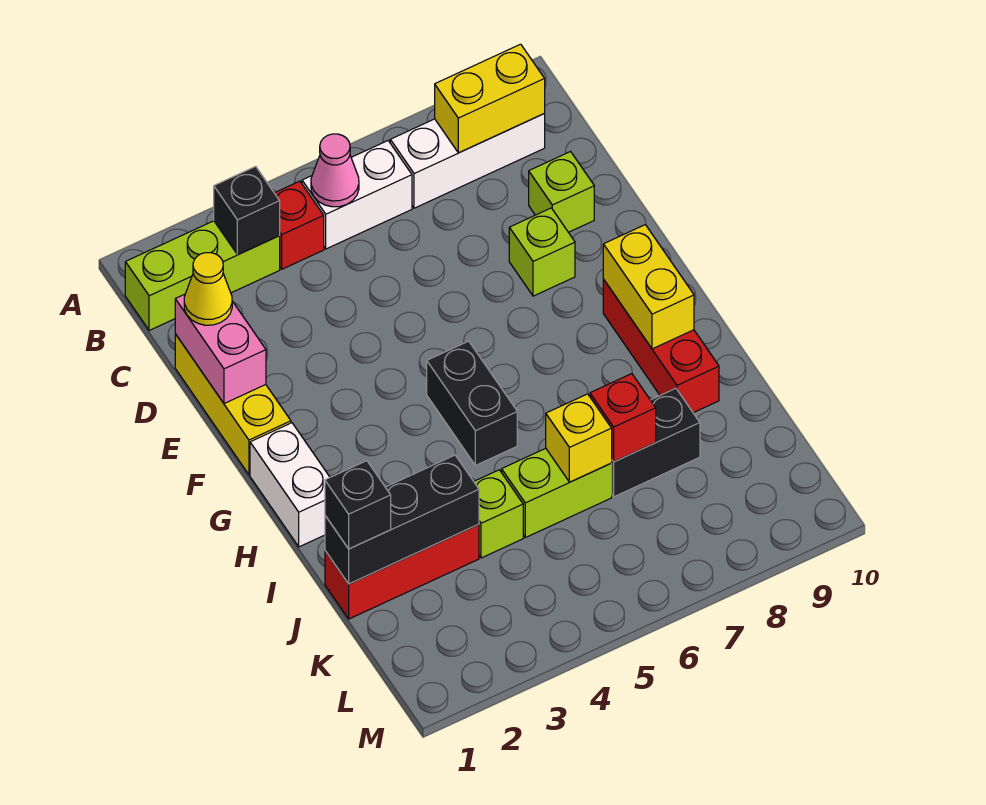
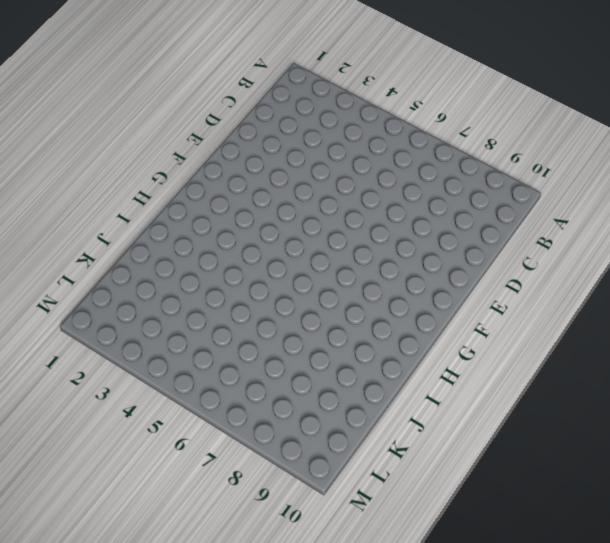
none -> lime 1x3 brick [125,221,280,330]
none -> red 1x1 brick [275,181,324,269]
none -> white 1x2 brick [302,141,412,249]

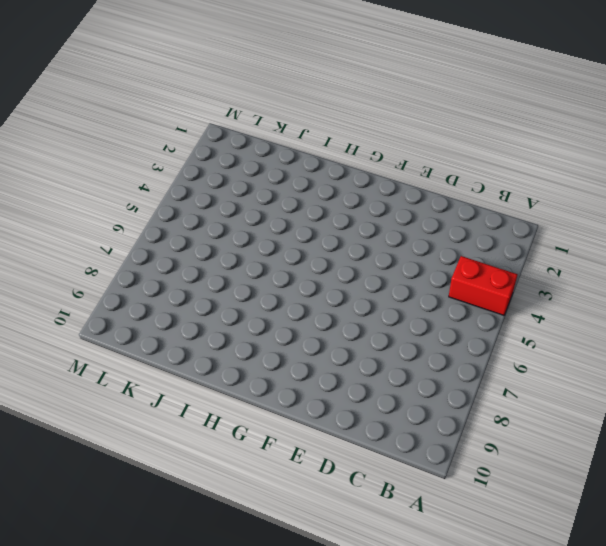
red 1x2 brick [449,256,518,315] -> red 1x1 brick [275,181,324,269]
none -> lime 1x3 brick [125,221,280,330]
none -> white 1x2 brick [302,141,412,249]
none -> white 1x3 brick [390,114,545,208]

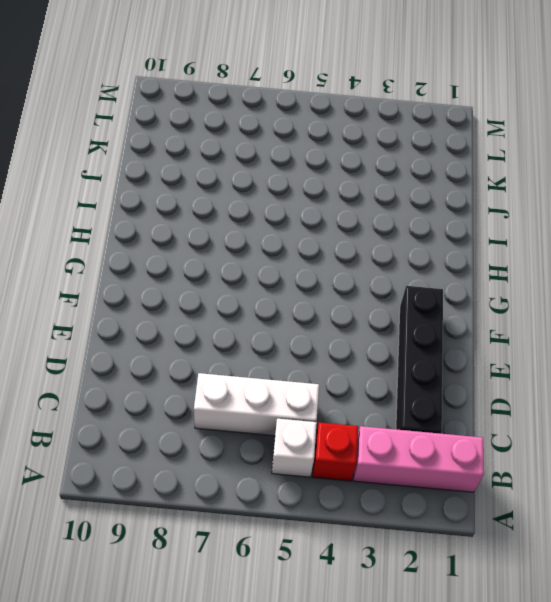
pink 1x3 brick [353,426,484,492] -> lime 1x3 brick [125,221,280,330]
white 1x1 brick [272,419,317,477] -> white 1x2 brick [302,141,412,249]
black 1x4 brick [396,286,443,434] -> none
white 1x3 brick [194,373,319,436] -> white 1x3 brick moved to [390,114,545,208]
none -> yellow 1x3 brick [175,334,291,475]
none -> lime 1x1 brick [529,152,594,232]
none -> lime 1x1 brick [509,208,575,296]

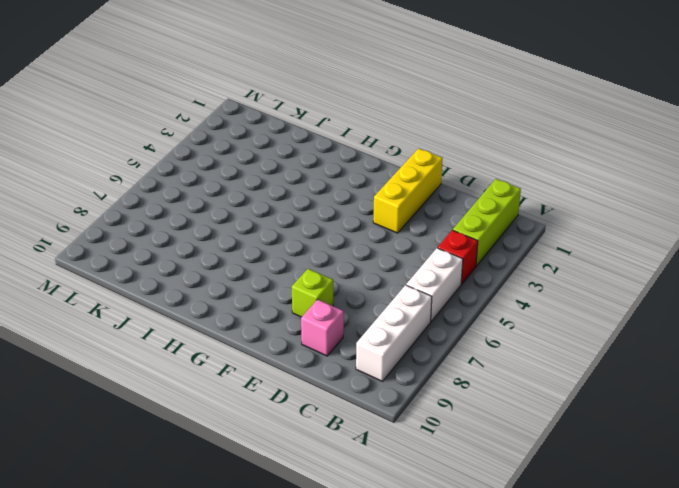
pink 1x1 brick [301,299,344,356] -> lime 1x1 brick [529,152,594,232]
yellow 1x3 brick [373,148,443,233] -> yellow 1x3 brick turned to [175,334,291,475]
none -> white 1x2 brick [250,423,330,547]
none -> black 1x2 brick [427,341,517,465]
none -> red 1x3 brick [603,279,719,413]

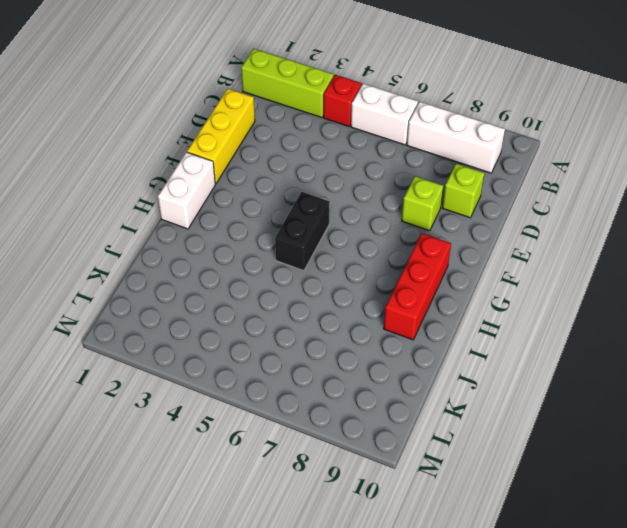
none -> red 1x3 brick [325,524,479,619]
none -> lime 1x1 brick [474,470,523,558]
none -> lime 1x2 brick [502,448,612,538]

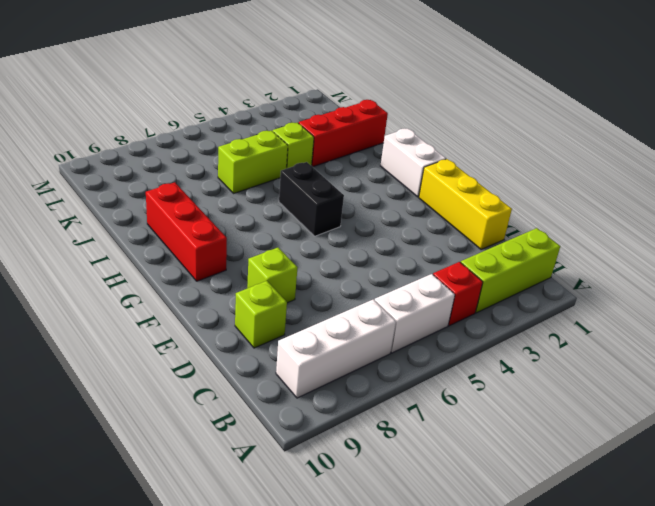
none -> black 1x2 brick [612,388,700,497]
none -> black 1x1 brick [214,166,280,255]
none -> pink 1x1 cone [311,134,359,207]

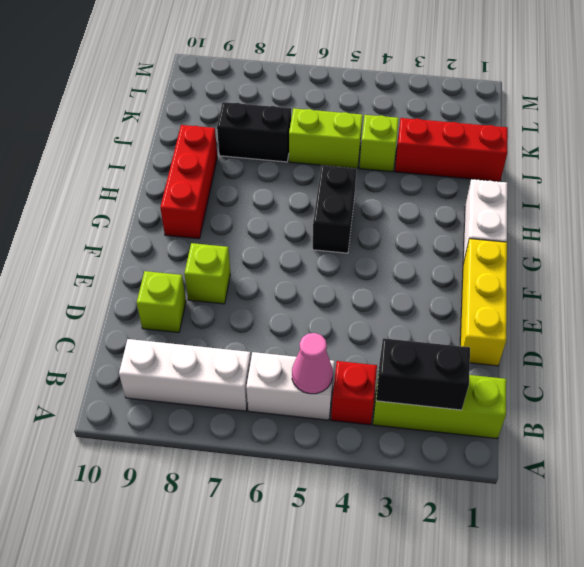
black 1x2 brick [376,338,470,410] -> black 1x1 brick [214,166,280,255]
none -> yellow 1x2 brick [435,44,545,153]
none -> pink 1x2 brick [175,294,266,404]
none -> yellow 1x2 brick [603,225,694,349]

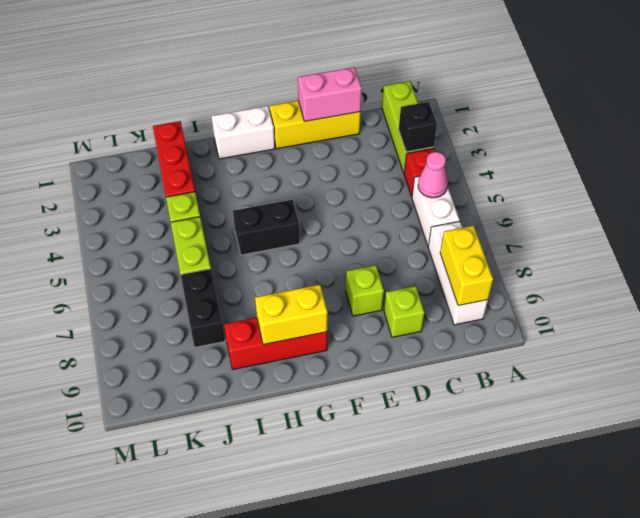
none -> black 1x3 brick [325,455,479,584]
none -> yellow 1x1 brick [546,394,612,482]
none -> red 1x1 brick [590,374,656,462]

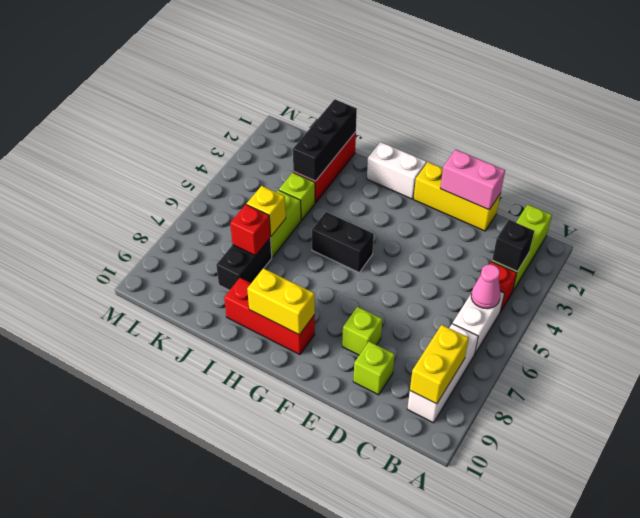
none -> yellow 1x1 cone [184,253,232,325]
none -> black 1x1 brick [325,461,391,549]

